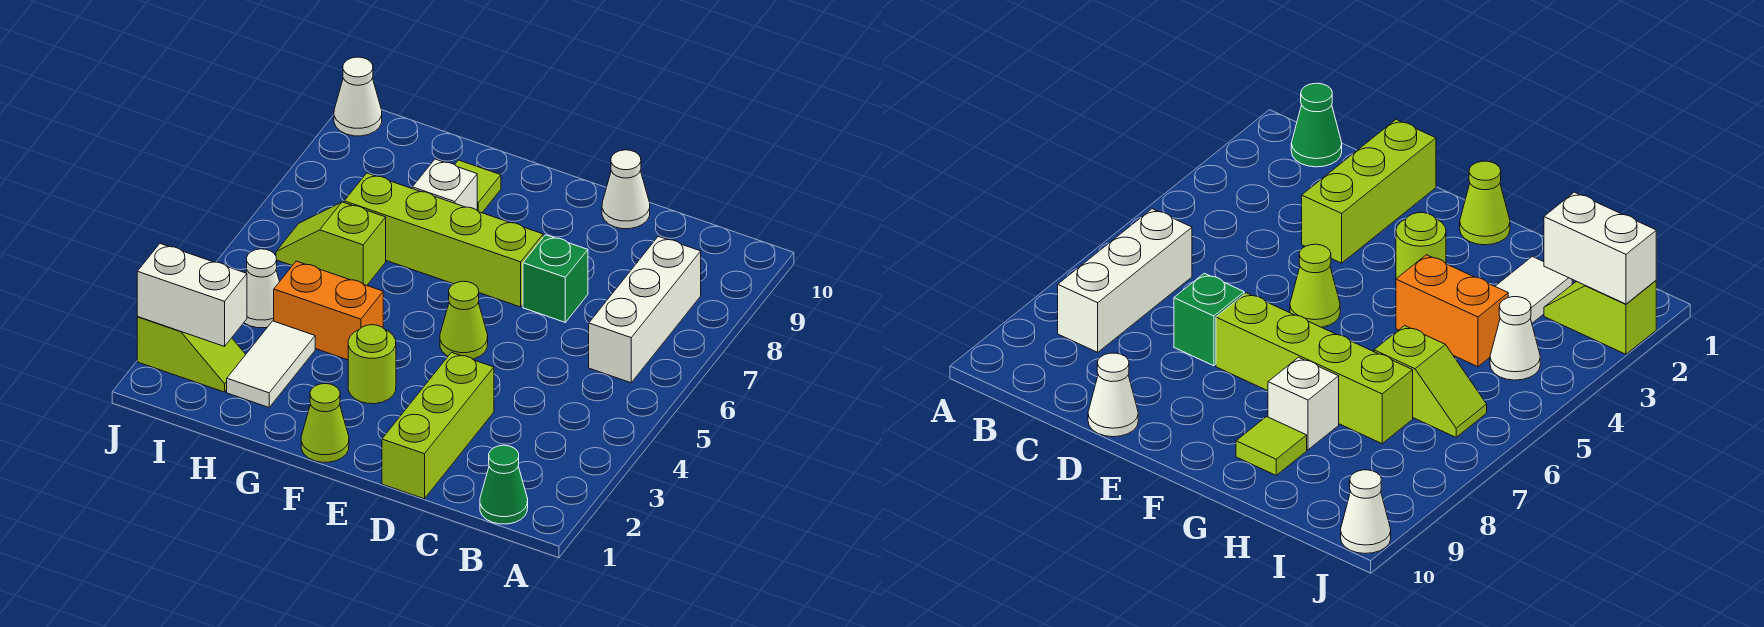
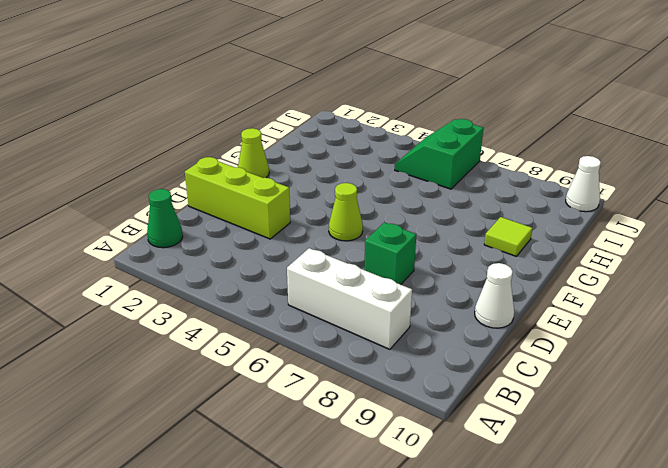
green 2x2 slope [395,119,483,189] -> lime 1x2 slope [276,202,386,285]
none -> lime 1x4 brick [344,173,543,307]
none -> lime 1x1 round brick [348,325,396,404]
none -> orange 1x2 brick [274,261,383,360]

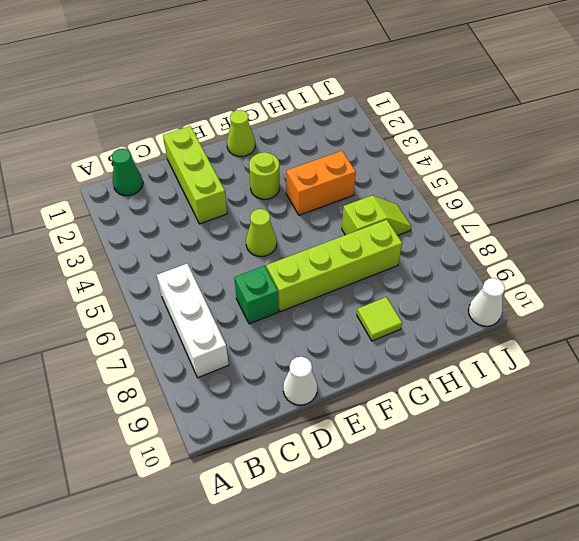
none -> white 1x1 brick [412,159,477,210]
none -> white 1x2 tile [227,321,315,407]
none -> lime 1x2 slope [137,317,246,392]

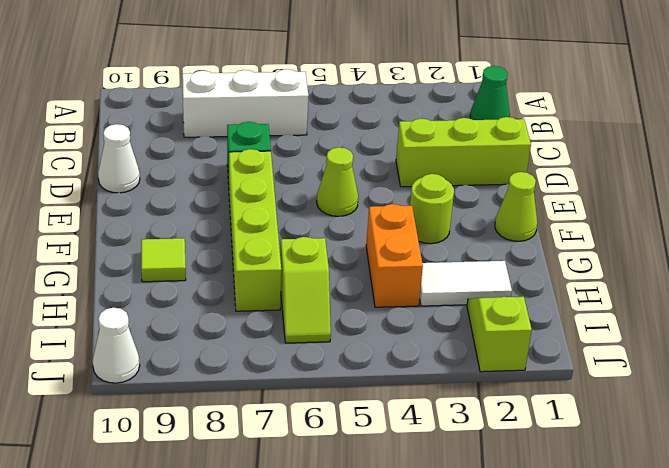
none -> white 1x1 brick [412,159,477,210]
none -> white 1x1 cone [244,249,280,328]
none -> white 1x2 brick [137,244,247,346]

